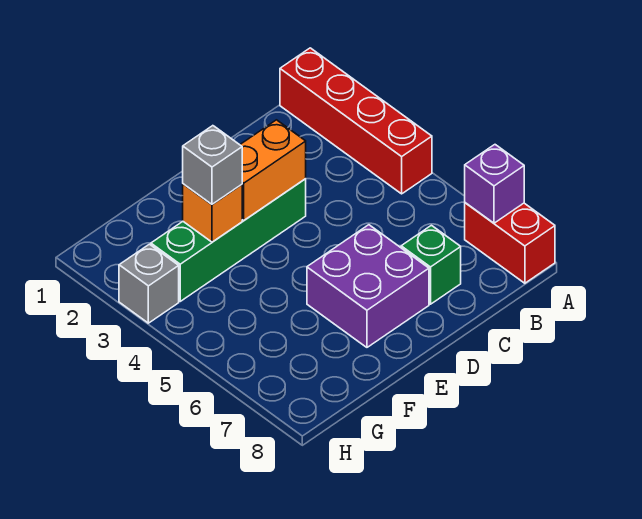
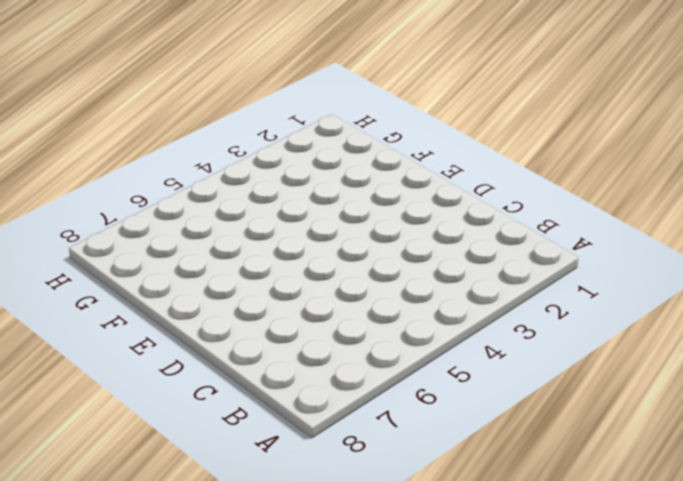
none -> red 1x4 brick [280,48,432,194]
none -> red 1x2 brick [465,203,555,283]

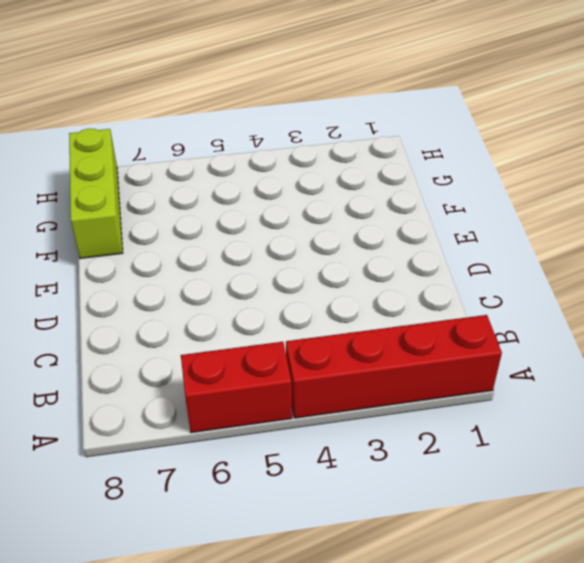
red 1x2 brick [181,342,292,433] -> red 1x2 brick moved to [465,203,555,283]
lime 1x3 brick [69,129,123,258] -> none
none -> green 1x1 brick [401,225,461,304]
none -> green 1x4 brick [151,179,306,301]

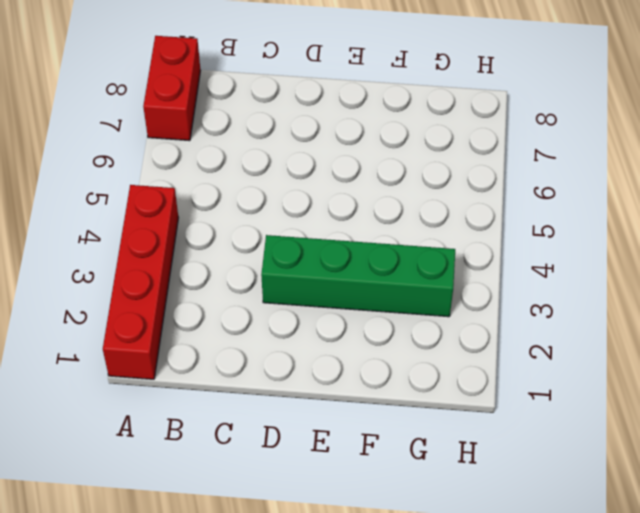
none -> green 1x1 brick [401,225,461,304]
none -> purple 2x2 brick [307,225,429,347]

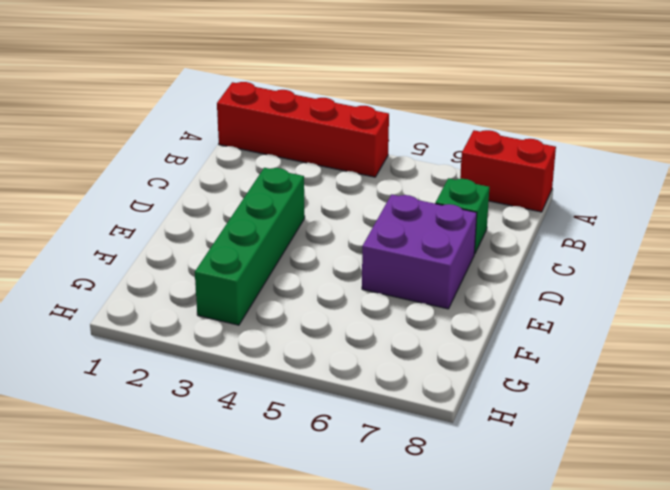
none -> grey 1x1 brick [119,244,179,323]
none -> purple 1x1 brick [465,145,524,223]

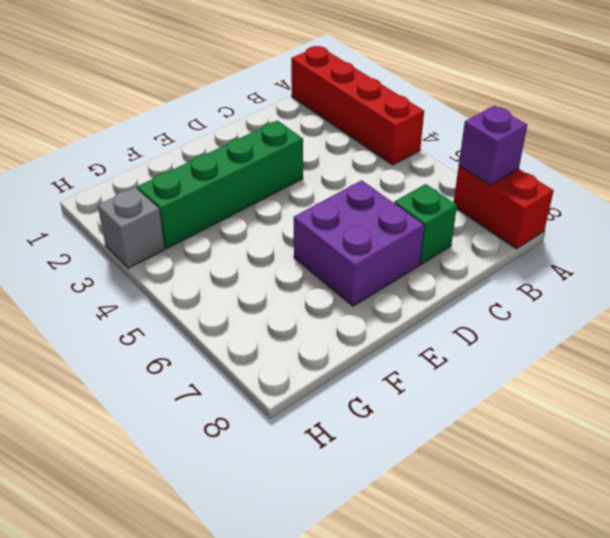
none -> orange 1x2 brick [240,120,306,220]
none -> orange 1x1 brick [183,184,242,242]

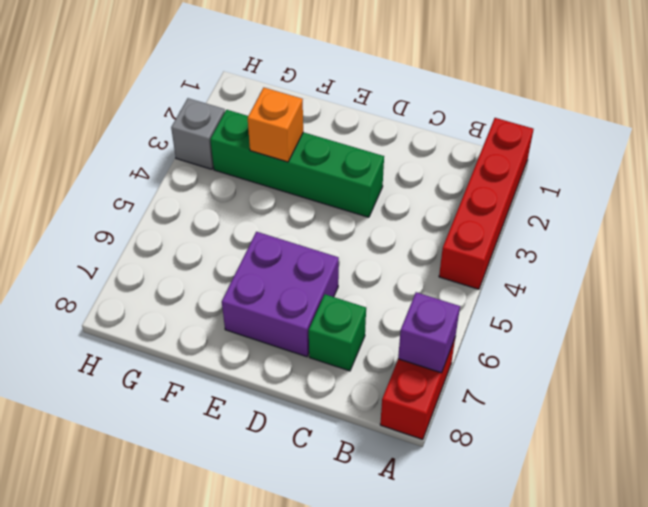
none -> orange 1x2 brick [240,120,306,220]
none -> grey 1x1 brick [183,126,242,204]

